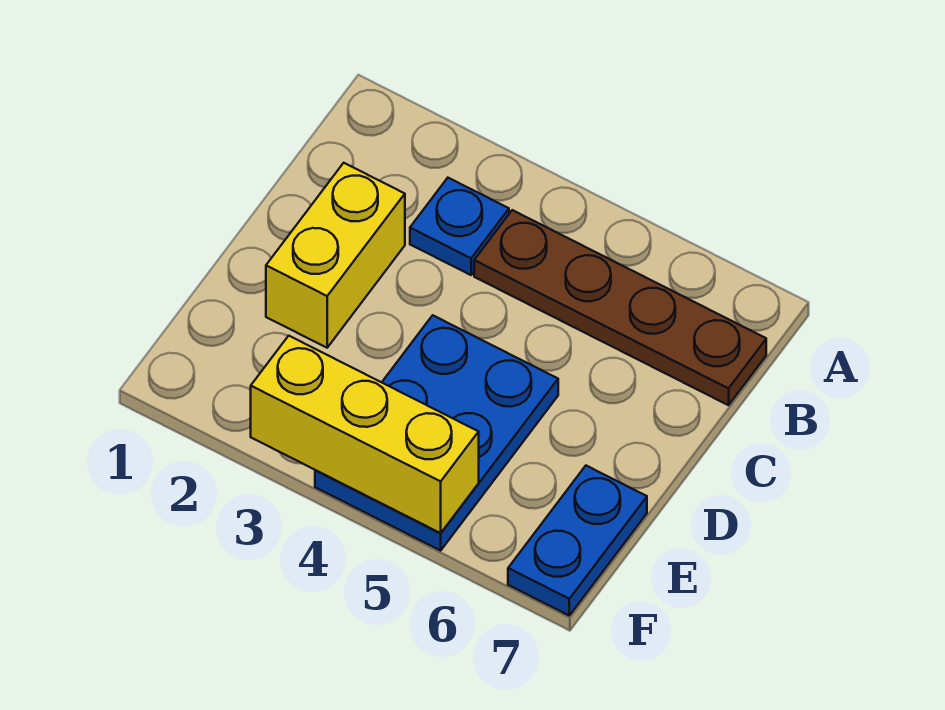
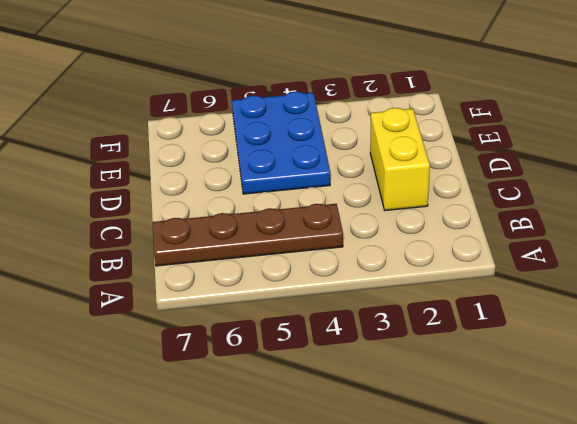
none -> blue 1x1 plate [410,178,509,275]
none -> blue 1x2 plate [508,466,647,615]

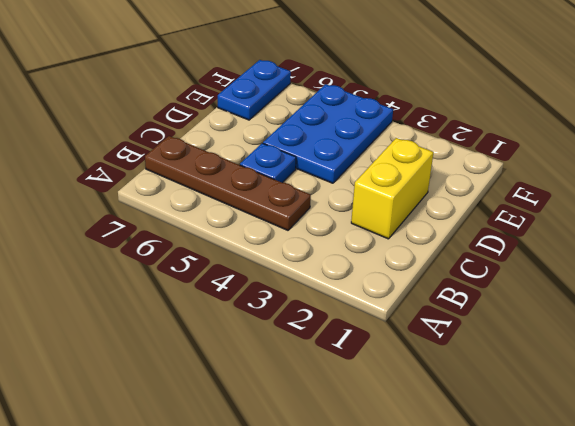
blue 1x1 plate [240,143,296,183] -> blue 1x1 plate moved to [410,178,509,275]
none -> yellow 1x3 brick [251,336,479,533]

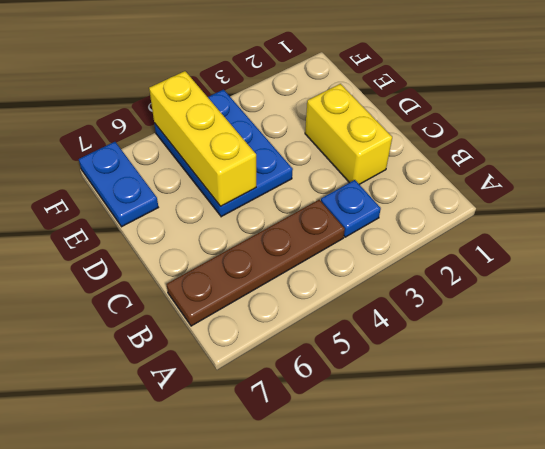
yellow 1x3 brick [149,71,256,206] -> yellow 1x3 brick turned to [251,336,479,533]

